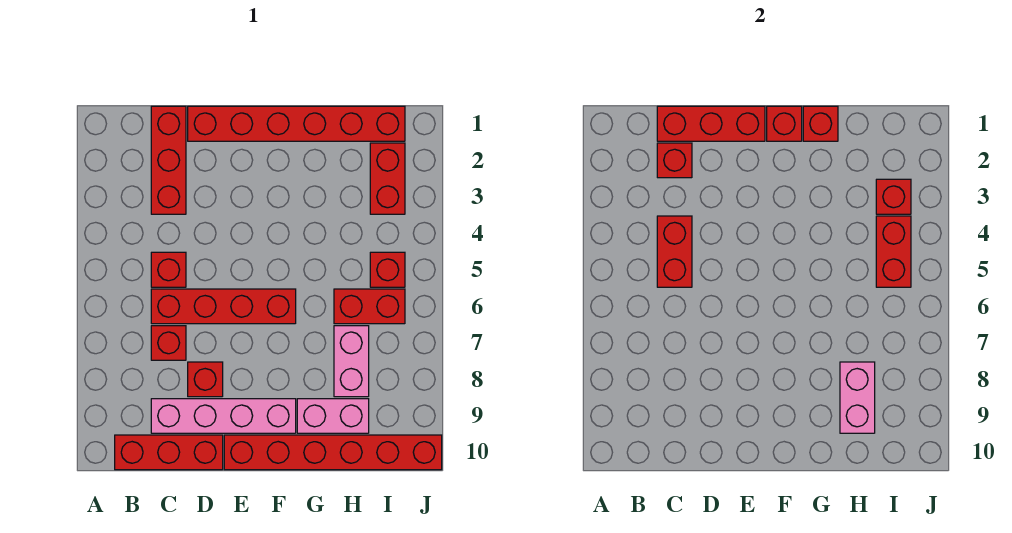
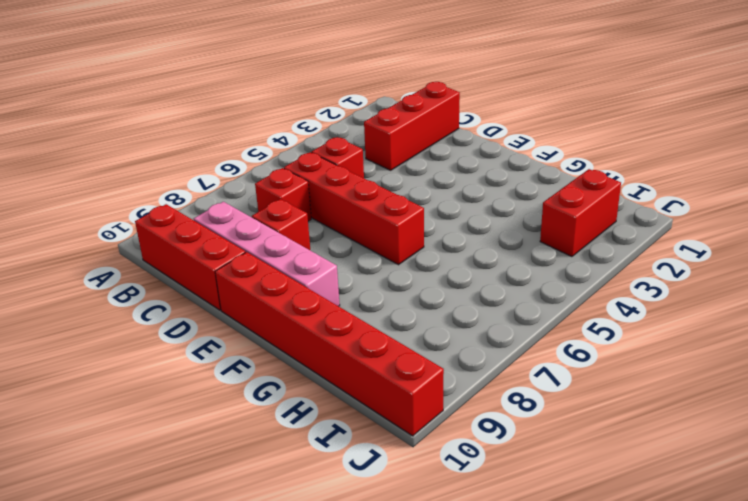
none -> red 1x6 brick [188,106,405,141]
none -> pink 1x2 brick [297,399,369,433]
none -> red 1x2 brick [334,289,405,324]

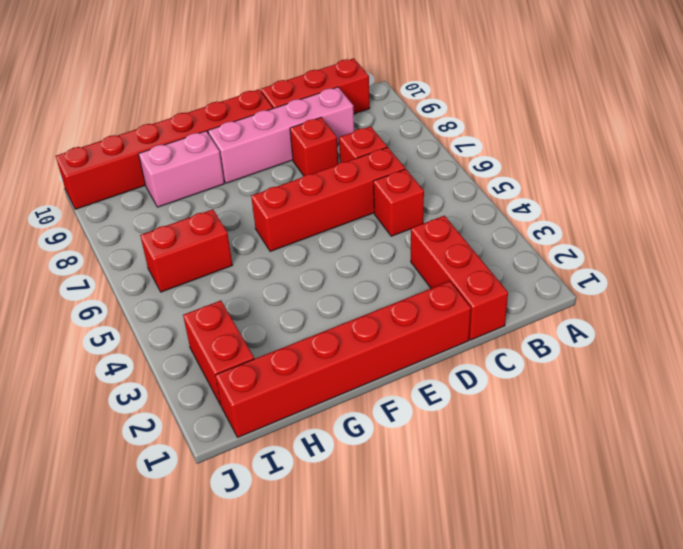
none -> pink 1x2 brick [334,326,369,397]
none -> red 1x1 brick [370,252,405,287]
none -> red 1x3 brick [657,106,765,141]

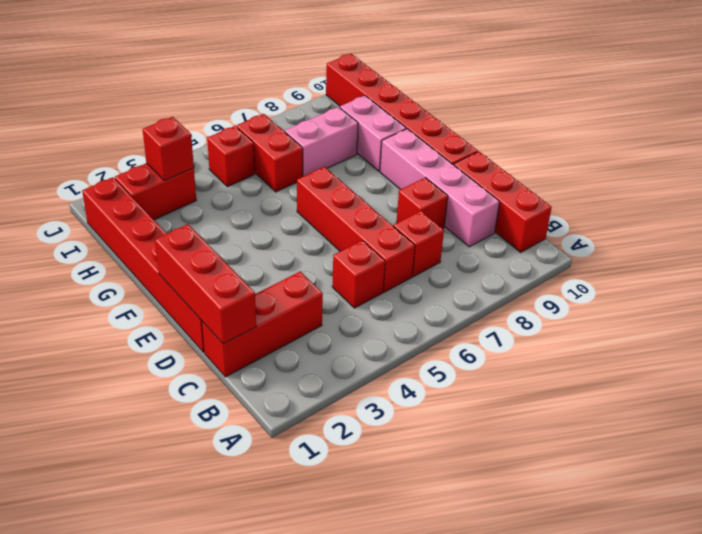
none -> red 1x1 brick [657,143,692,178]
none -> red 1x2 brick [657,216,692,287]
none -> red 1x1 brick [767,106,802,141]

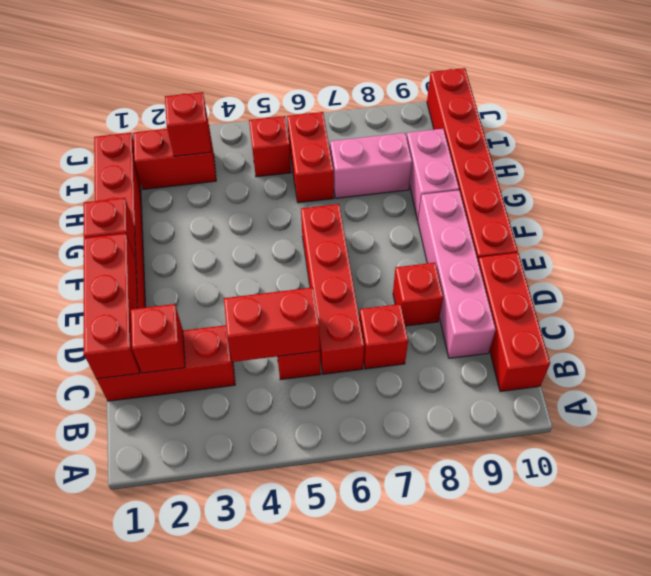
none -> red 1x1 brick [803,106,838,141]
none -> pink 1x2 brick [840,362,875,433]
none -> red 1x2 brick [876,216,911,287]

